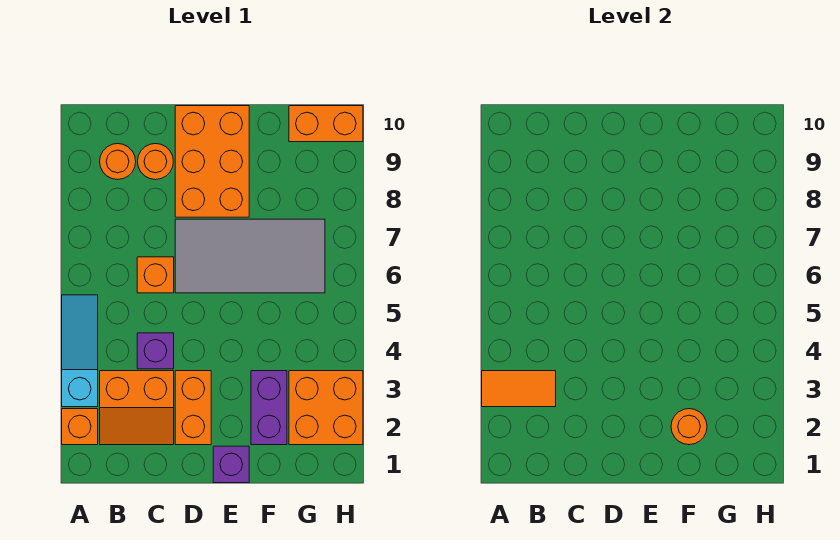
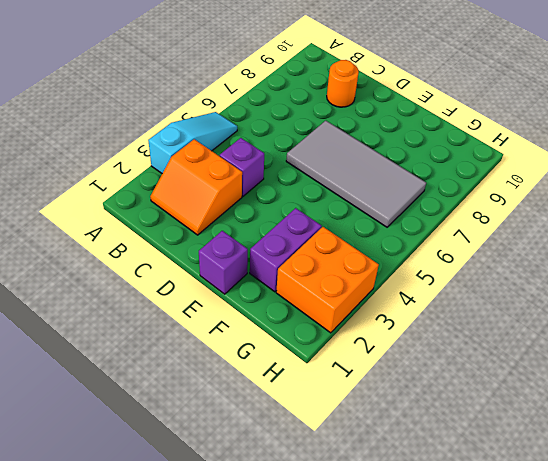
none -> orange 1x1 brick [62,409,98,445]
none -> orange 1x1 round brick [100,144,136,180]
none -> orange 1x1 brick [137,257,174,293]

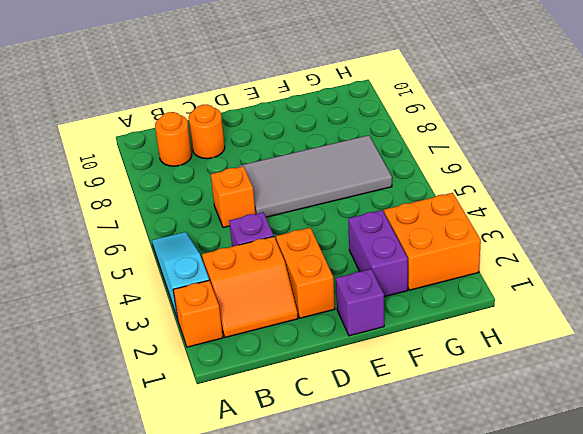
none -> orange 2x3 brick [175,106,249,217]
none -> orange 1x2 brick [289,106,363,142]
none -> orange 1x2 tile [482,371,556,407]

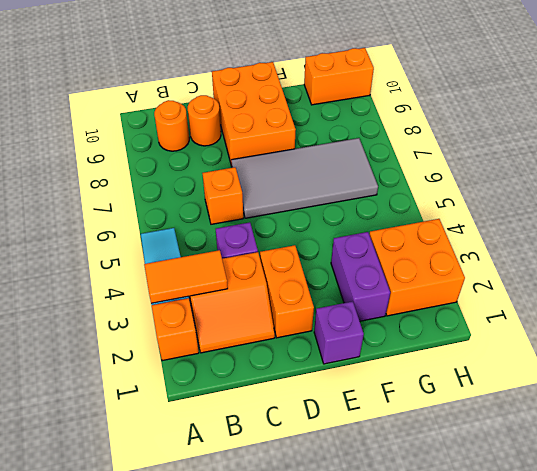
none -> orange 1x1 round brick [671,409,707,445]

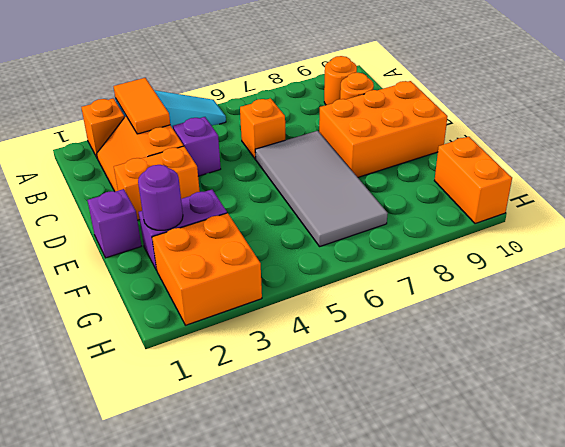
purple 1x1 round brick [138,165,183,230] -> orange 1x1 round brick [671,409,707,445]

